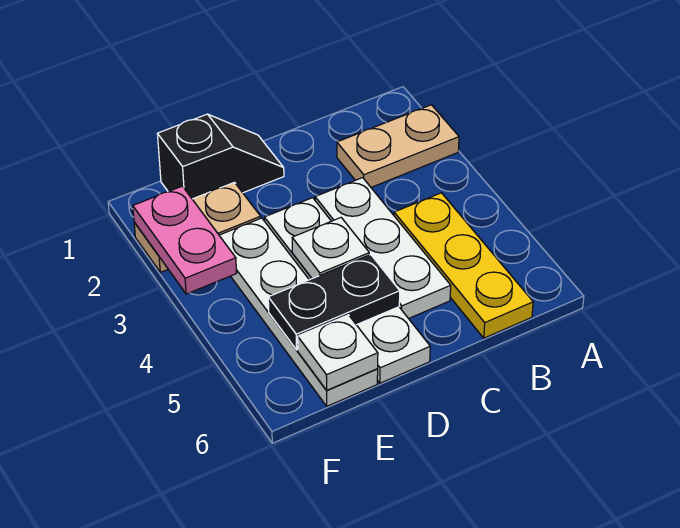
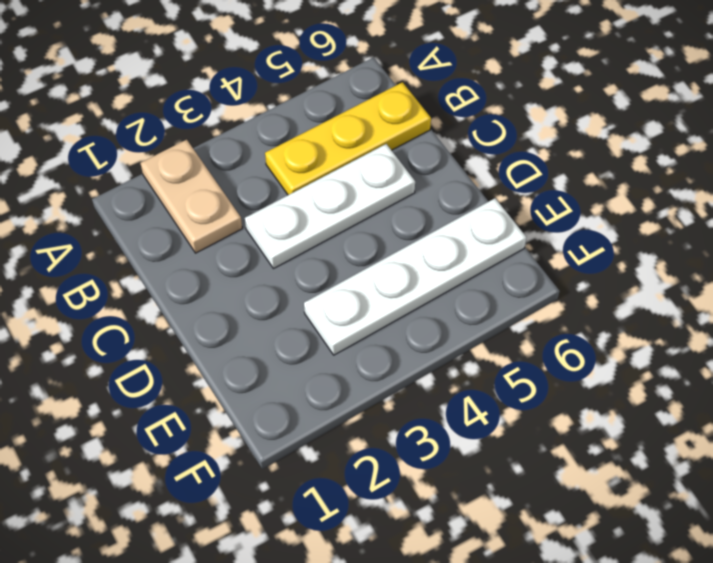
none -> black 1x2 slope [158,114,284,199]
none -> white 1x4 plate [264,198,430,383]

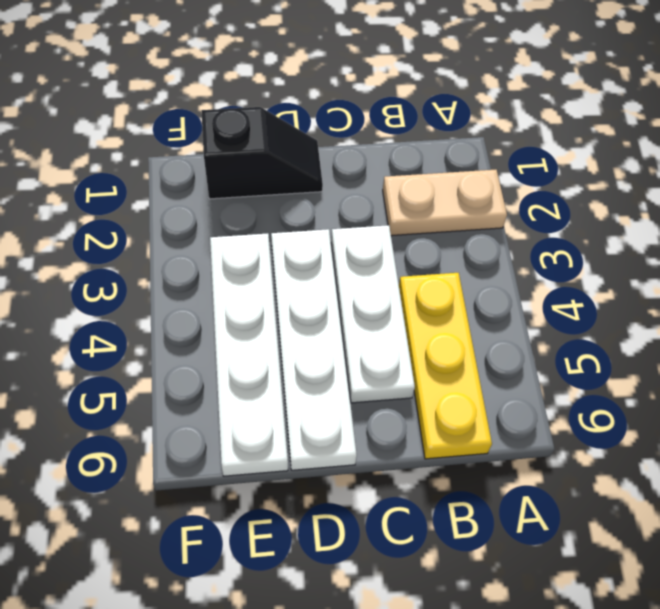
none -> tan 1x2 plate [134,182,261,272]
none -> white 1x1 plate [292,218,369,279]

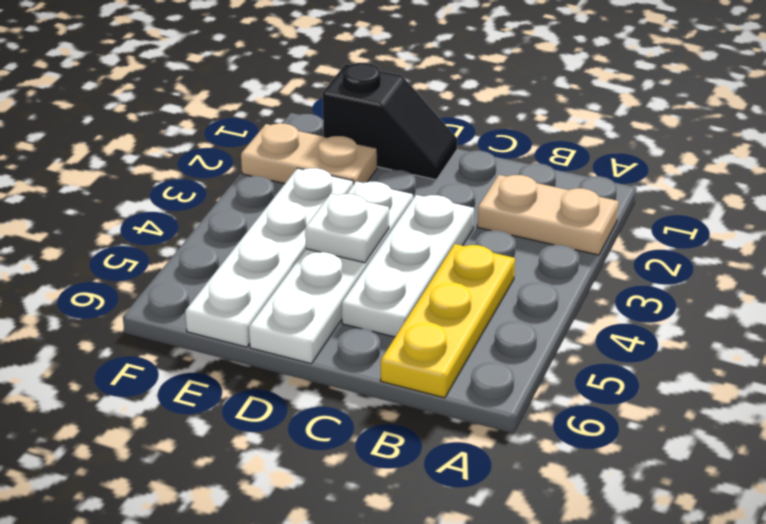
none -> black 1x2 plate [268,255,400,350]
none -> white 1x1 plate [298,315,378,390]

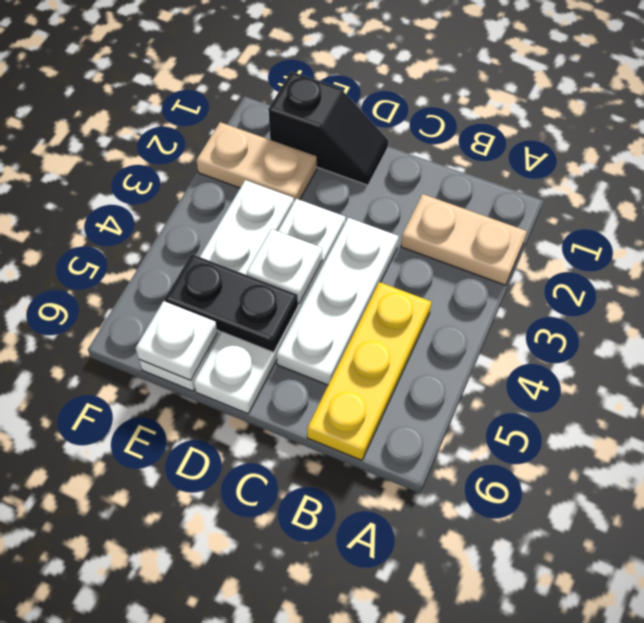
none -> pink 1x2 plate [133,186,236,294]

